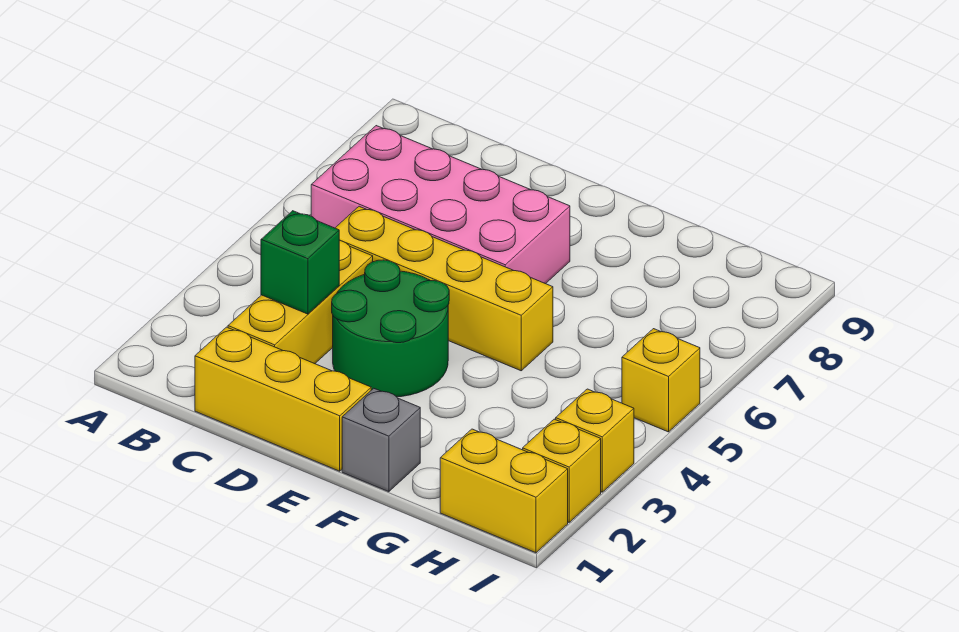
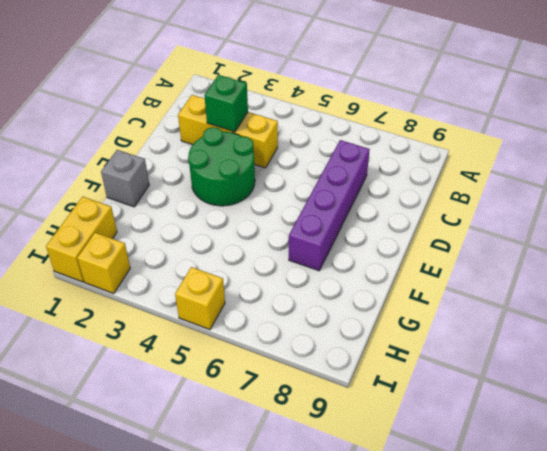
purple 1x4 brick [289,140,370,271] -> pink 2x4 brick [311,126,570,284]
none -> yellow 1x3 brick [195,327,371,471]
none -> yellow 1x4 brick [336,206,553,371]

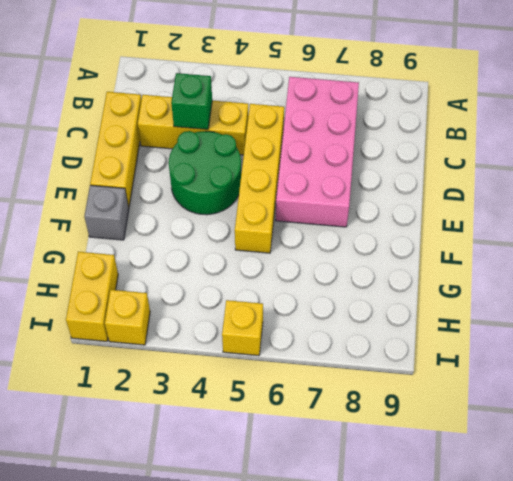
none -> yellow 1x1 brick [556,389,634,492]

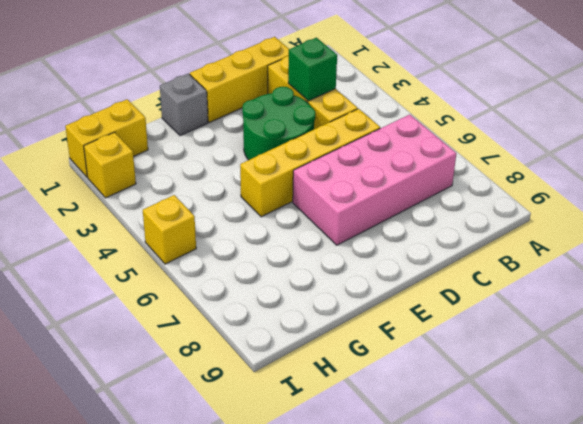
none -> yellow 1x1 brick [556,389,634,492]

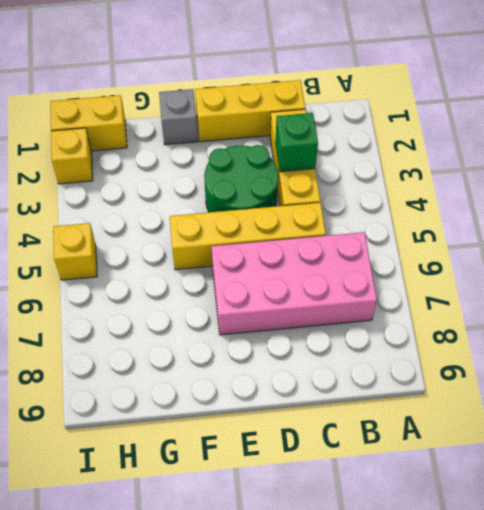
none -> yellow 1x1 brick [556,389,634,492]

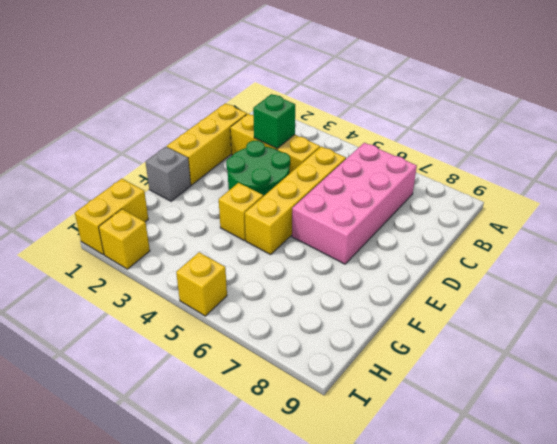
yellow 1x1 brick [219,183,263,241] -> yellow 1x1 brick moved to [556,389,634,492]

